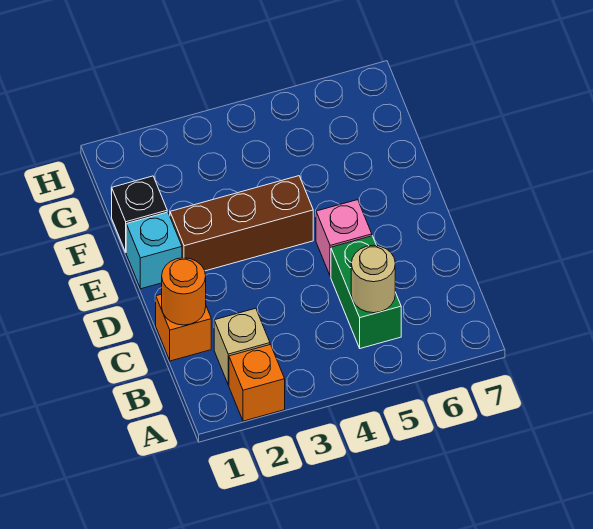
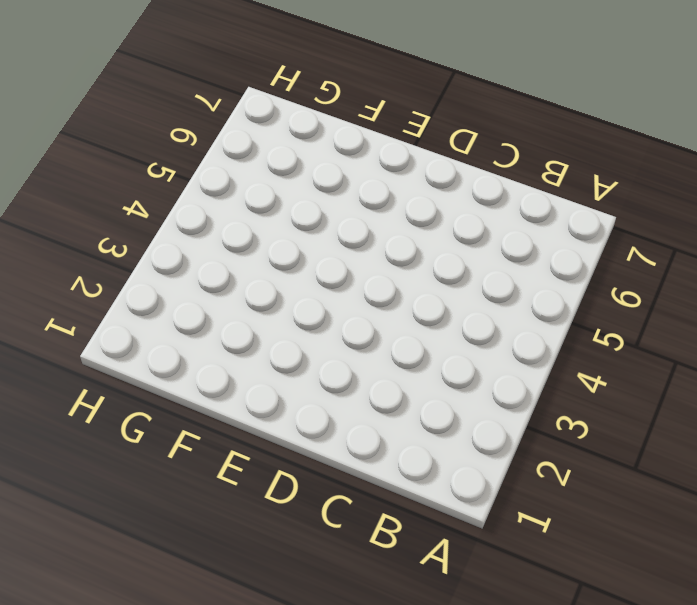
none -> orange 1x1 brick [229,345,285,421]
none -> tan 1x1 brick [214,308,270,385]

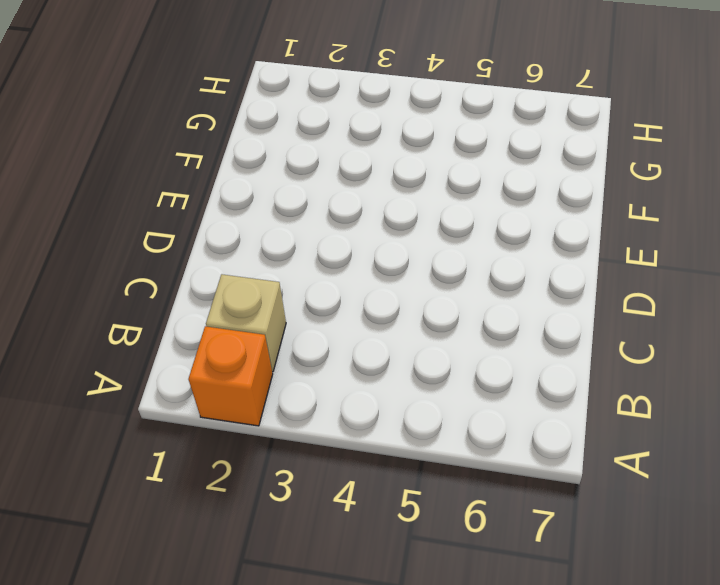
none -> green 1x2 brick [331,236,401,348]
none -> orange 1x1 brick [155,294,211,361]

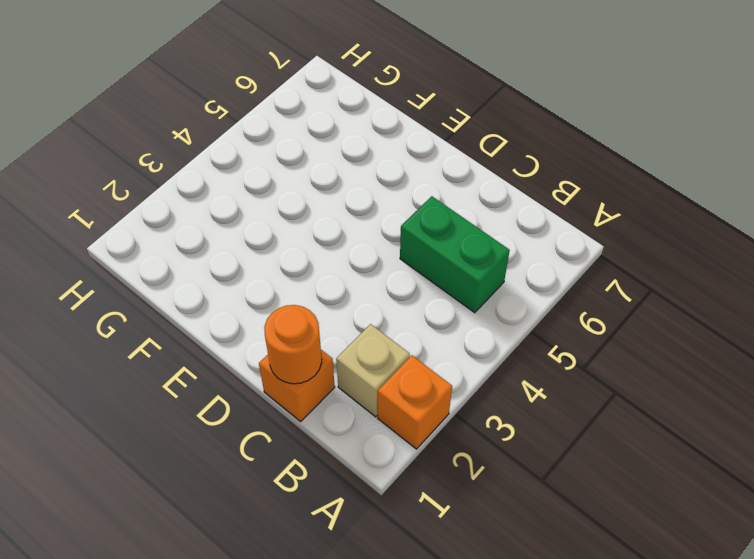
none -> pink 1x1 brick [316,200,372,276]
none -> cyan 1x1 brick [126,212,182,289]

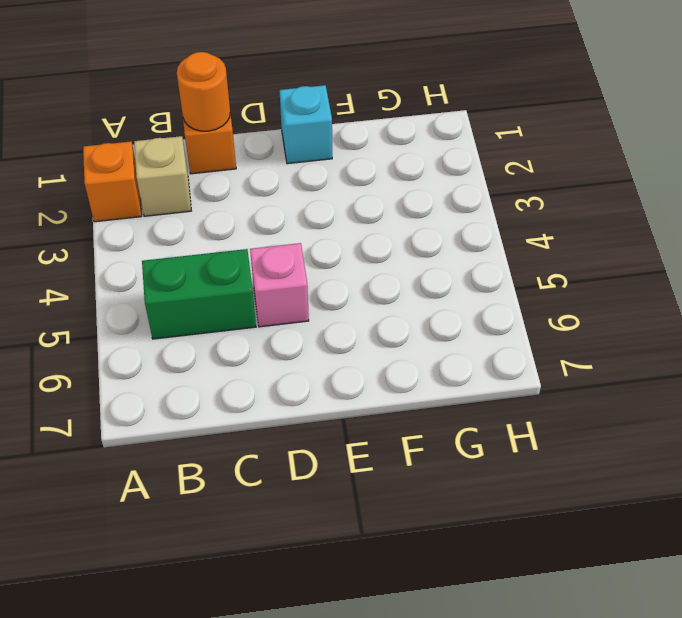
none -> brown 1x3 brick [170,176,313,271]
none -> black 1x1 brick [111,176,167,252]

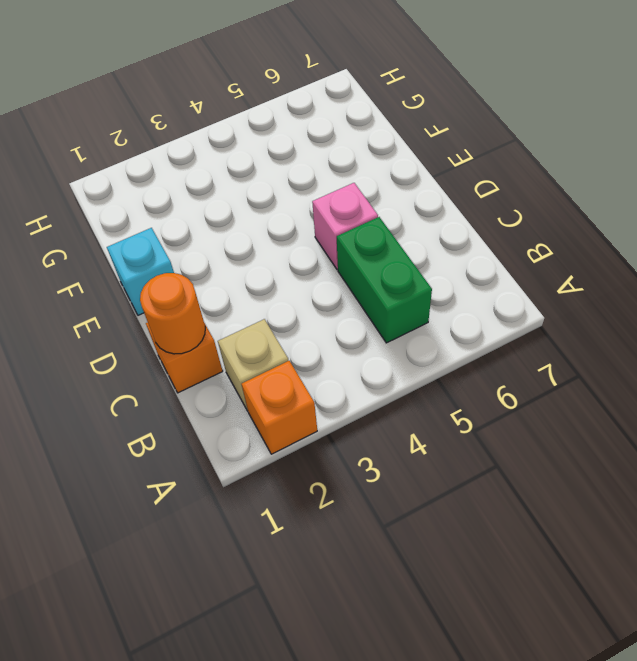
none -> brown 1x3 brick [170,176,313,271]
none -> black 1x1 brick [111,176,167,252]

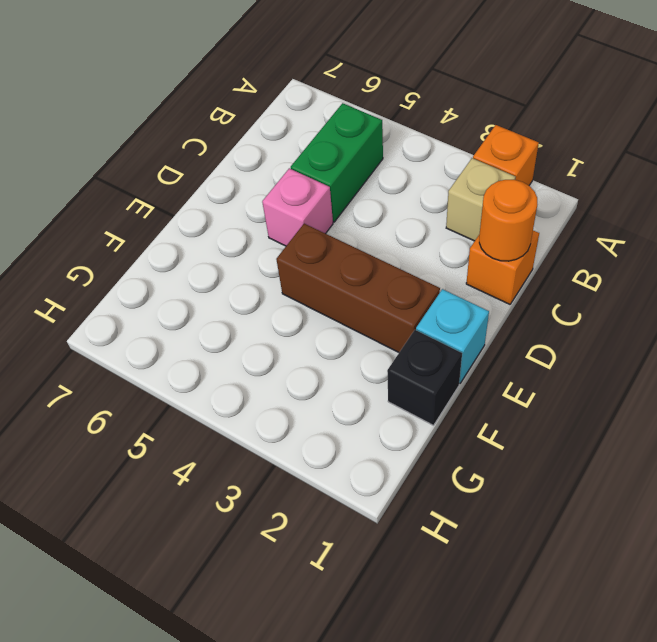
none -> tan 1x1 round brick [351,245,395,313]

